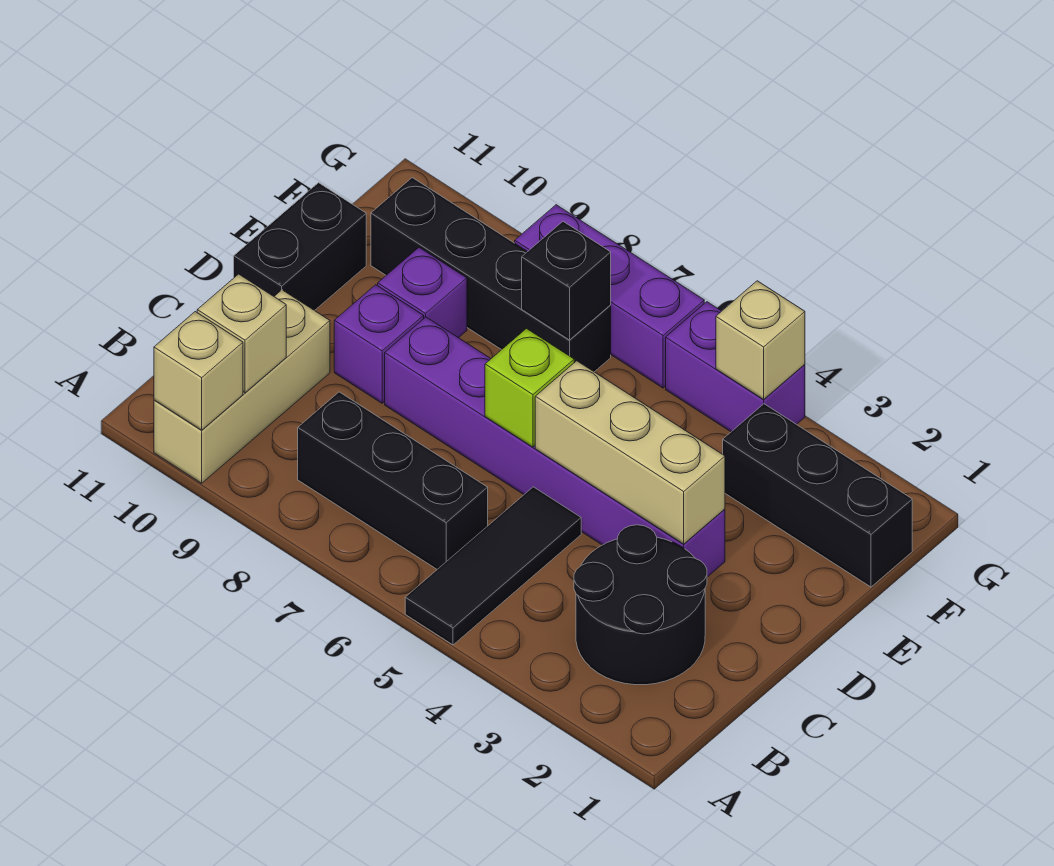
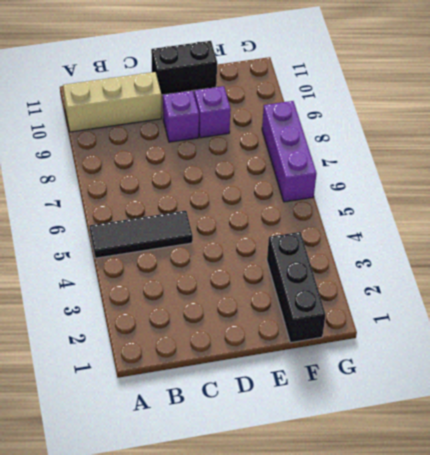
none -> black 2x2 round brick [574,525,707,685]
none -> black 1x3 brick [298,392,488,569]
none -> purple 1x6 brick [385,317,725,577]

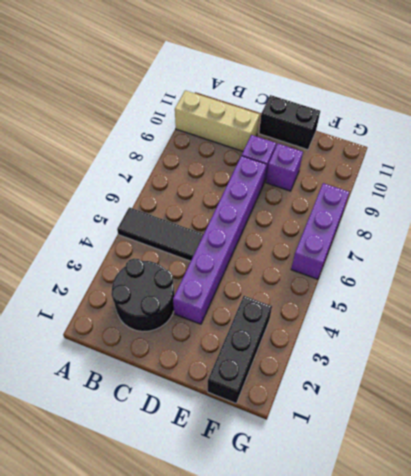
none -> black 1x3 brick [298,392,488,569]
none -> black 1x4 brick [371,178,611,372]
none -> purple 1x2 brick [666,302,805,432]

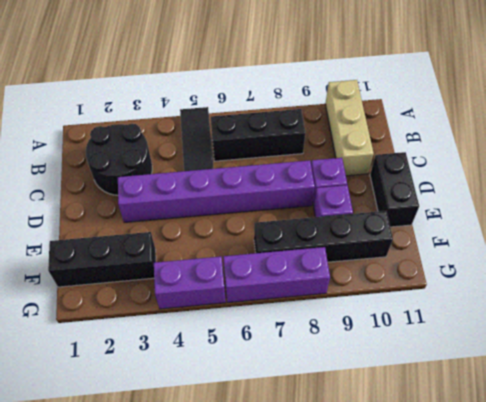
none -> tan 1x1 brick [154,312,243,430]
none -> tan 1x1 brick [197,274,286,393]
none -> tan 1x3 brick [535,361,725,544]

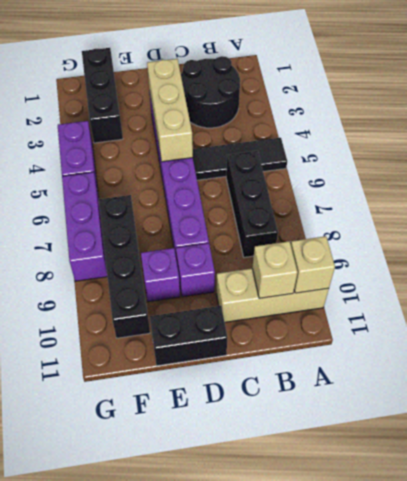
none -> lime 1x1 brick [485,329,574,447]
none -> black 1x1 brick [522,222,611,340]
none -> tan 1x1 brick [716,281,805,399]

